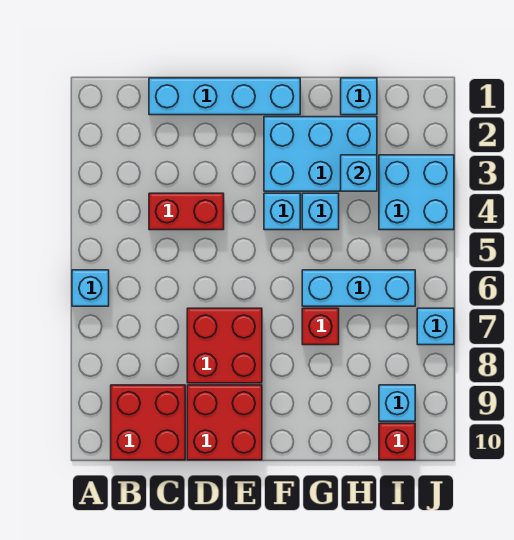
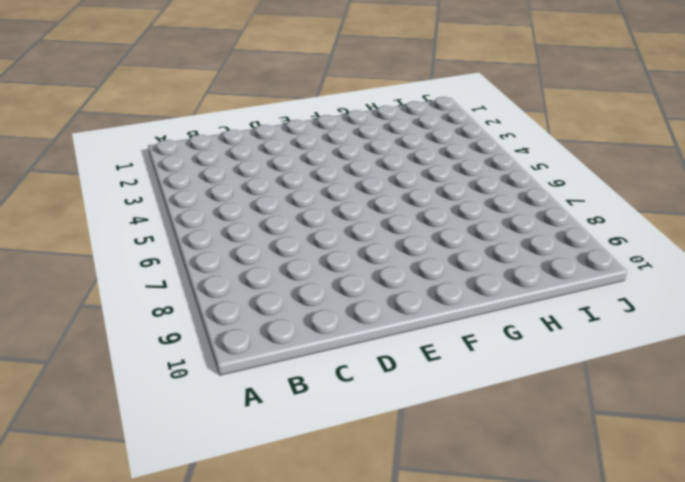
none -> cyan 1x1 brick [72,270,109,306]
none -> red 2x2 brick [111,385,185,460]
none -> cyan 1x4 brick [149,78,300,115]

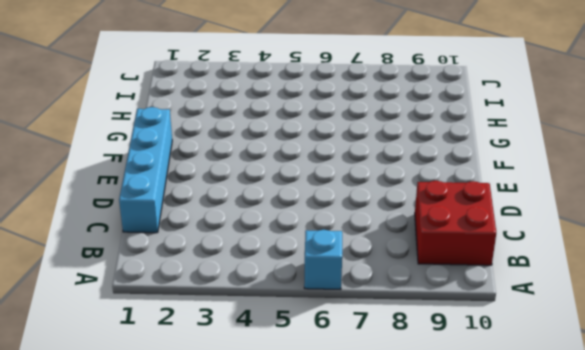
none -> red 1x2 brick [149,193,224,230]
none -> red 2x2 brick [187,308,262,383]
none -> red 2x2 brick [187,385,262,460]

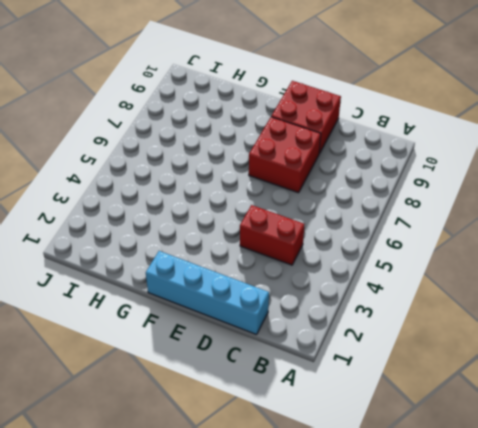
none -> cyan 1x1 brick [72,270,109,306]
none -> red 2x2 brick [111,385,185,460]
none -> cyan 2x3 brick [264,117,377,191]

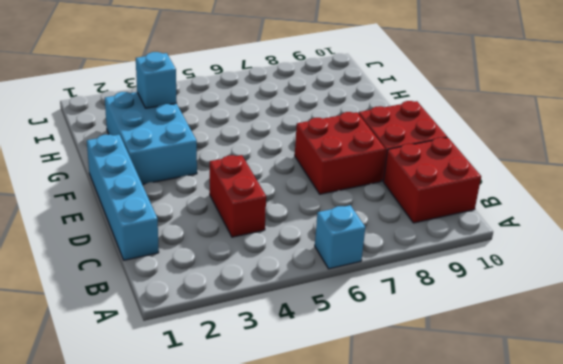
none -> cyan 1x1 brick [264,193,300,230]
none -> cyan 1x1 brick [302,193,339,230]
none -> cyan 1x3 brick [302,270,415,306]

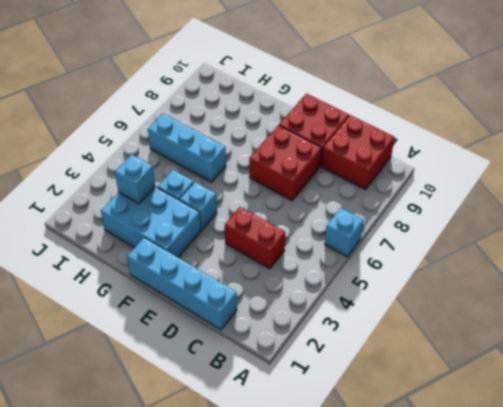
none -> red 1x1 brick [302,308,339,345]
none -> cyan 1x1 brick [341,78,377,115]
none -> cyan 2x2 brick [379,155,454,230]

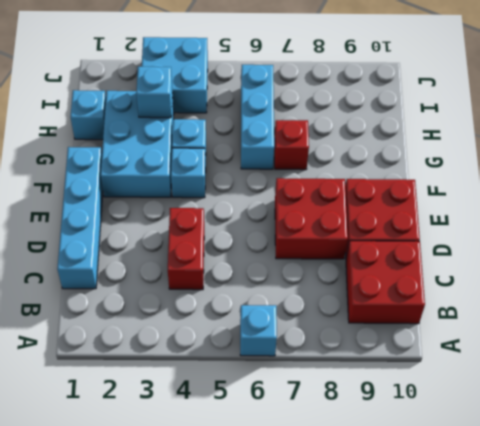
none -> cyan 1x1 brick [379,385,415,421]
none -> red 1x1 brick [379,423,415,460]
none -> cyan 1x1 brick [417,308,454,345]

